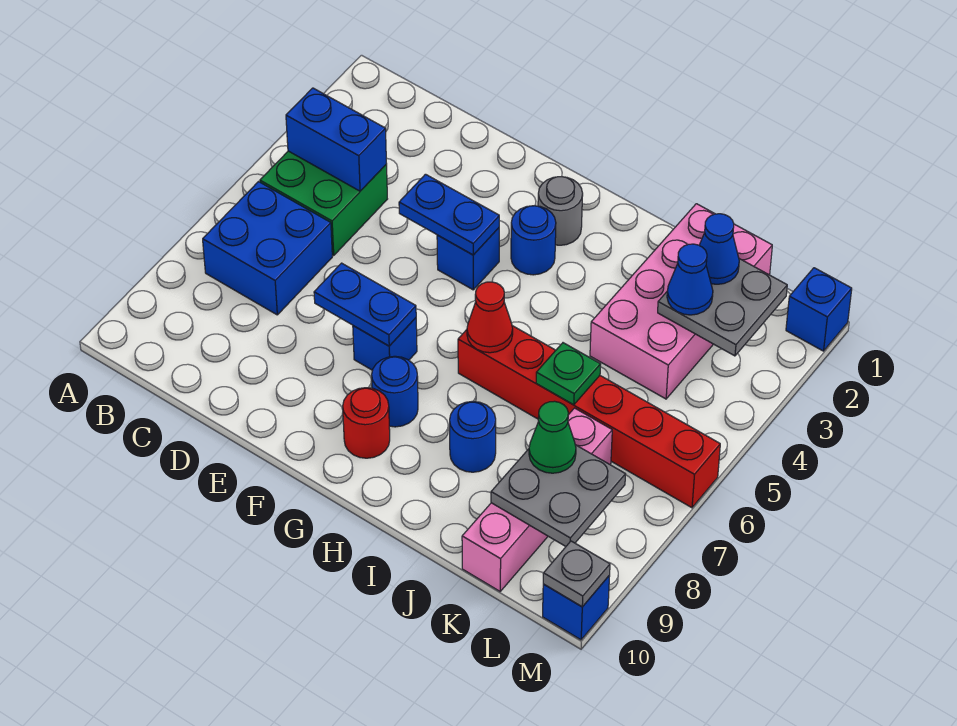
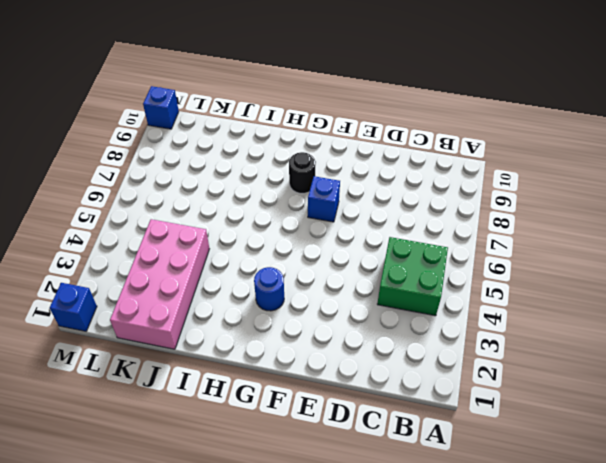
black 1x1 round brick [289,152,316,193] -> blue 1x1 round brick [372,356,418,427]
none -> blue 2x2 brick [203,182,332,315]
none -> blue 1x1 brick [437,228,499,290]
none -> grey 1x1 round brick [538,177,583,245]

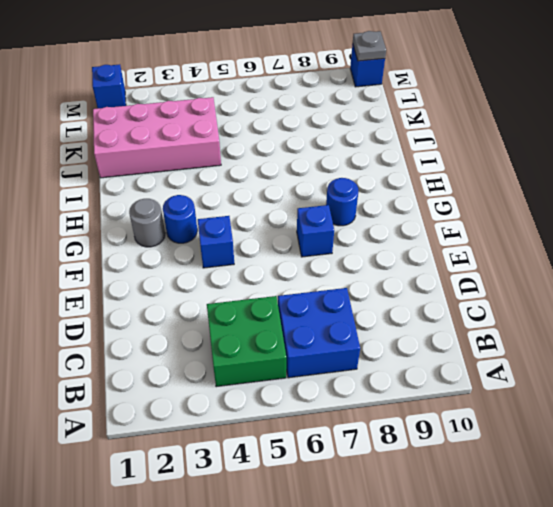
none -> red 1x1 round brick [343,388,390,458]
none -> red 1x6 brick [458,326,720,508]
none -> blue 1x1 round brick [450,401,496,472]

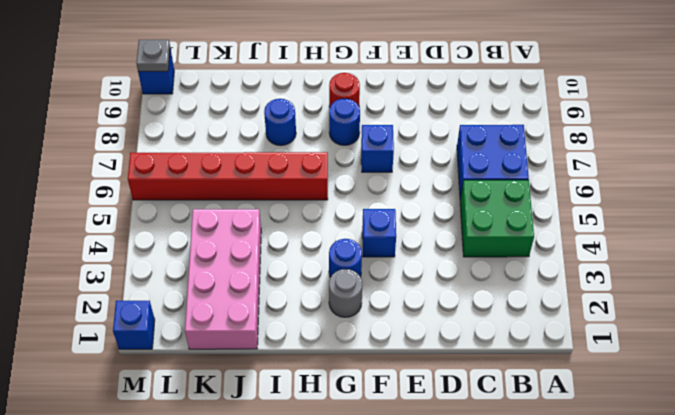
none -> pink 1x4 brick [462,408,612,591]
none -> blue 1x2 brick [286,88,387,191]
none -> blue 1x2 plate [399,174,499,255]

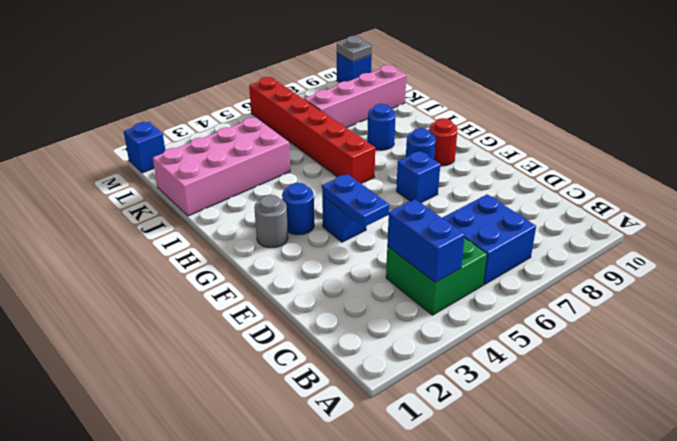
none -> blue 1x2 plate [314,263,416,346]
none -> red 1x1 cone [467,282,513,353]
none -> green 1x1 plate [536,343,601,405]

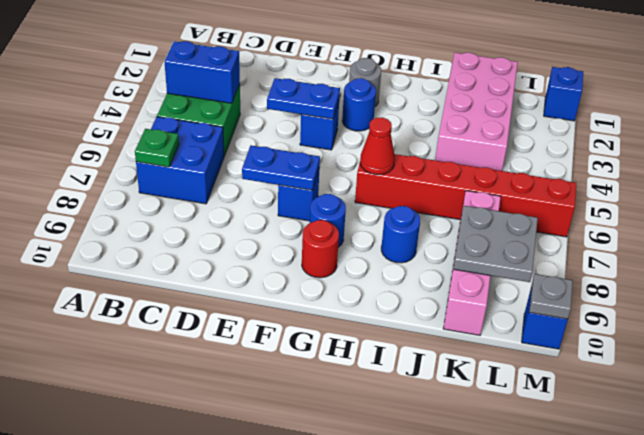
green 1x1 plate [135,129,179,167] -> green 1x1 plate moved to [536,343,601,405]
none -> grey 2x2 plate [658,259,787,356]
none -> blue 1x1 cone [699,214,739,284]
none -> blue 1x1 cone [667,244,713,315]

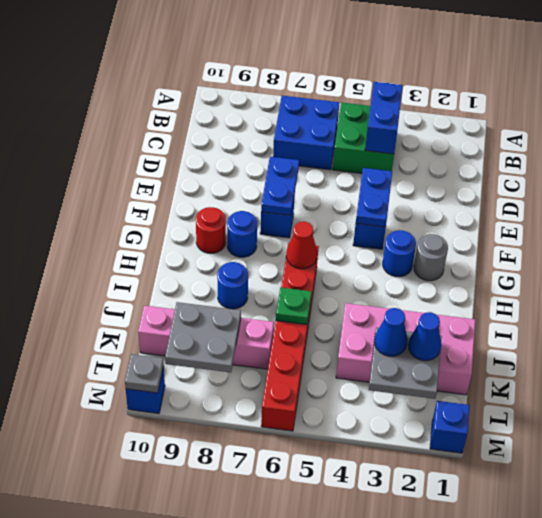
none -> green 1x1 cone [529,401,576,473]

